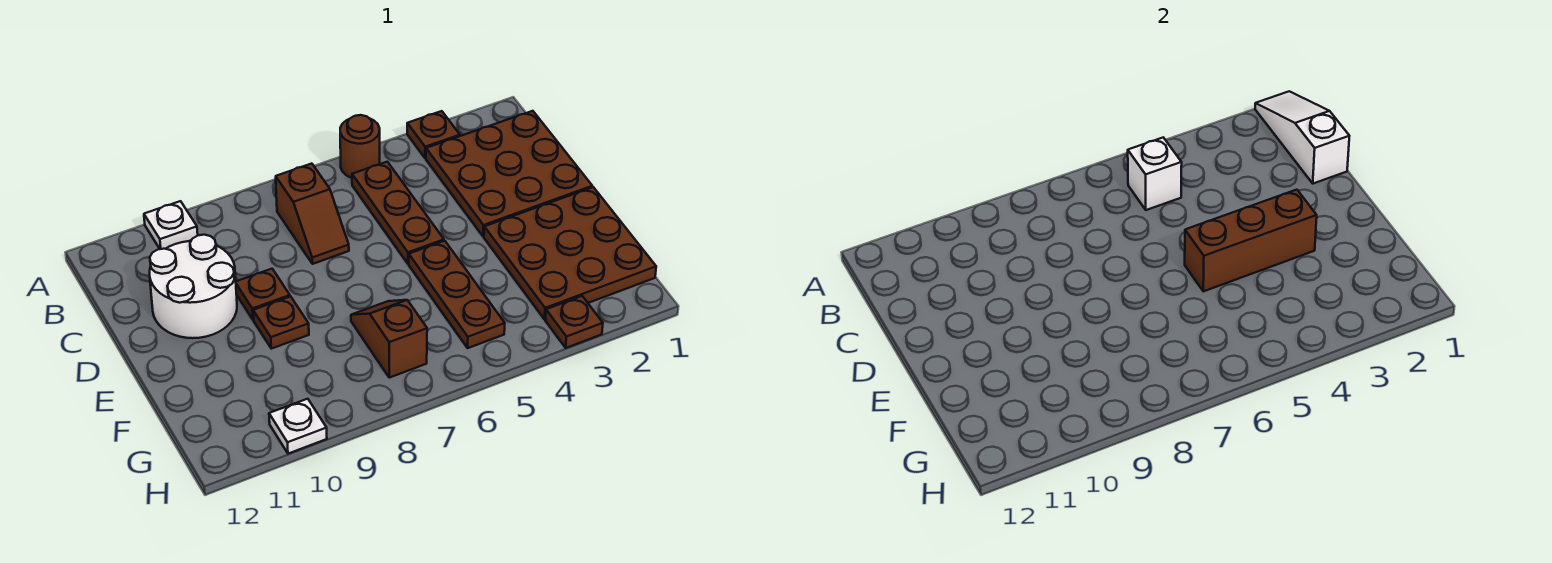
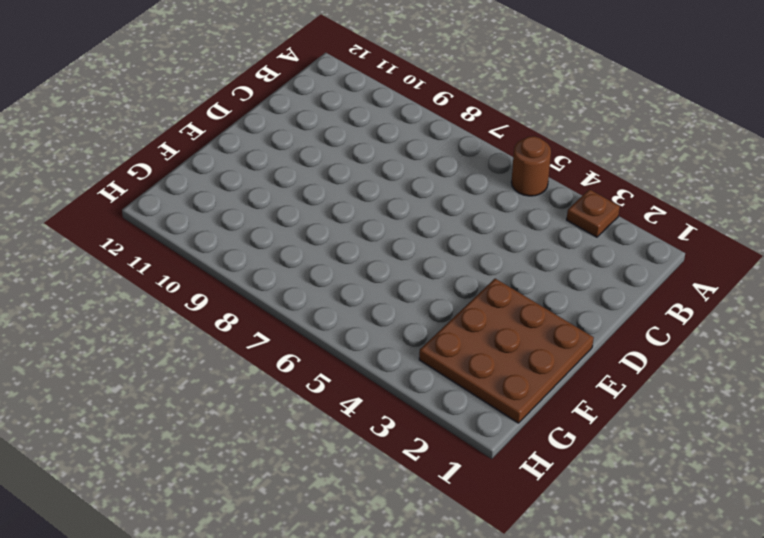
none -> white 1x1 plate [144,201,198,249]
none -> brown 3x3 plate [426,111,592,237]
none -> brown 1x3 plate [352,162,444,264]

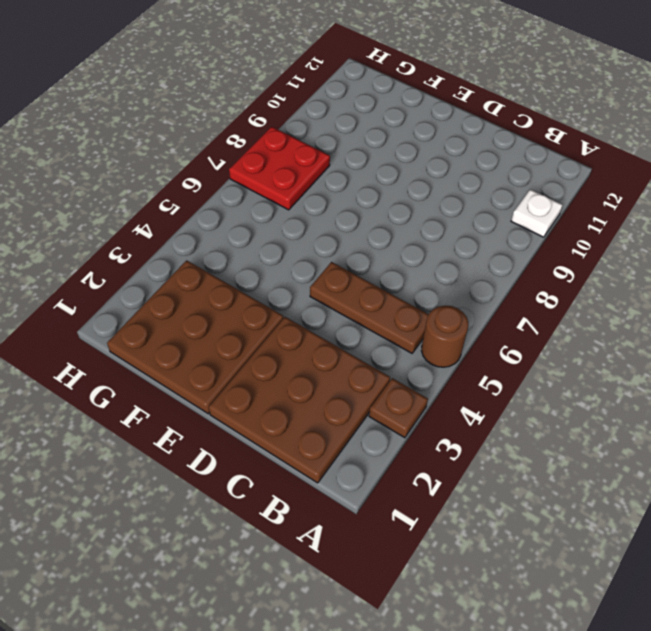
red 2x2 plate [229,127,330,210] -> brown 1x2 slope [351,300,427,378]
none -> brown 1x2 slope [276,164,349,264]
none -> white 2x2 round brick [150,235,237,338]
none -> brown 1x1 plate [236,269,290,320]

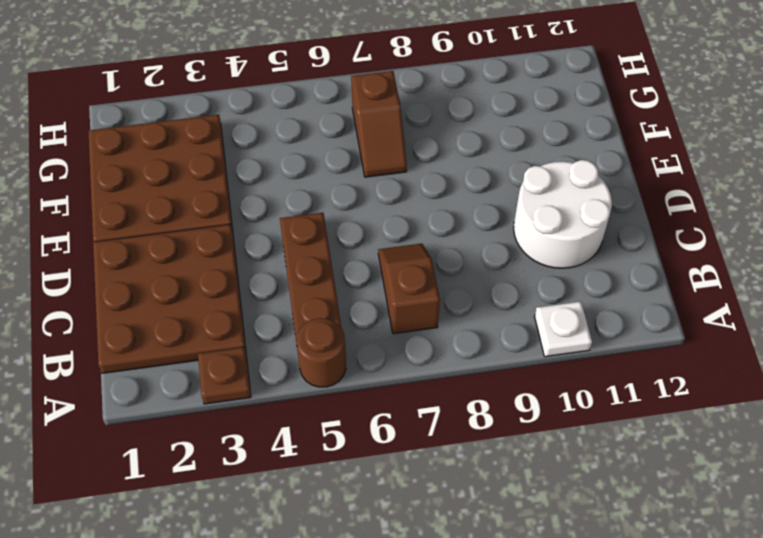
none -> brown 1x1 plate [236,269,290,320]
none -> brown 1x3 plate [409,241,505,348]
none -> brown 1x1 plate [253,296,309,349]

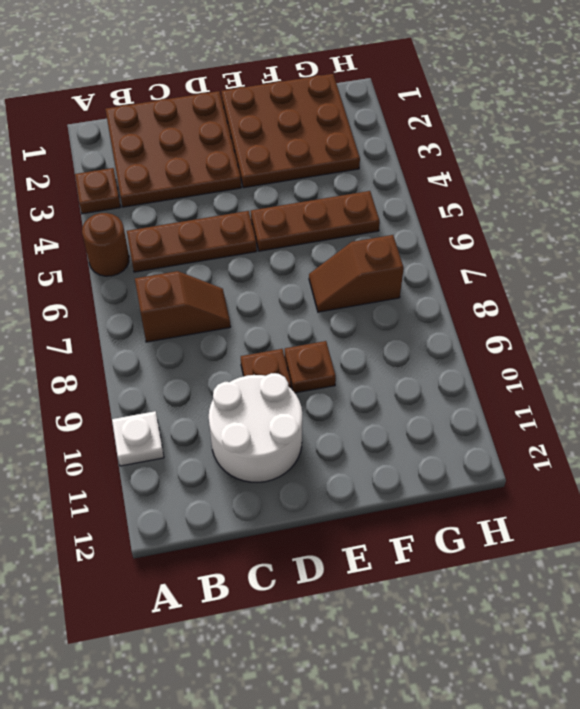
none -> brown 1x1 plate [545,296,603,348]
none -> white 1x1 plate [269,399,327,454]
none -> white 1x3 slope [1255,91,1349,184]

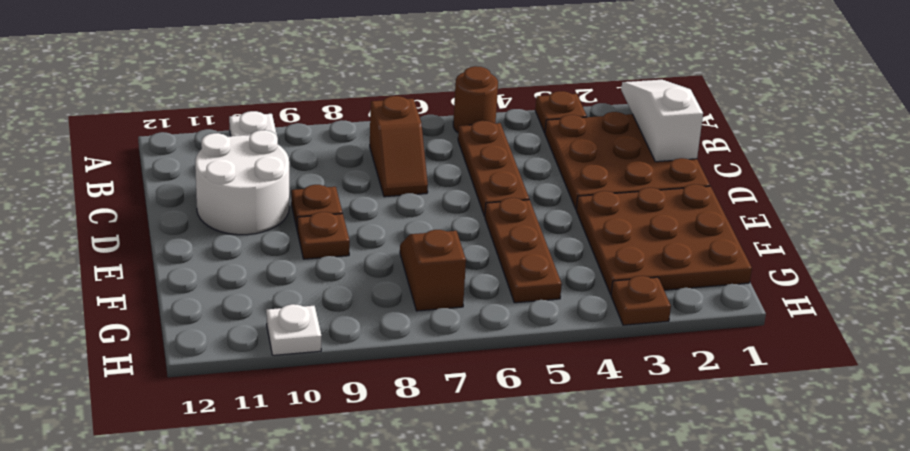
none -> white 1x1 brick [1128,137,1182,210]
none -> brown 1x3 brick [1185,190,1317,291]

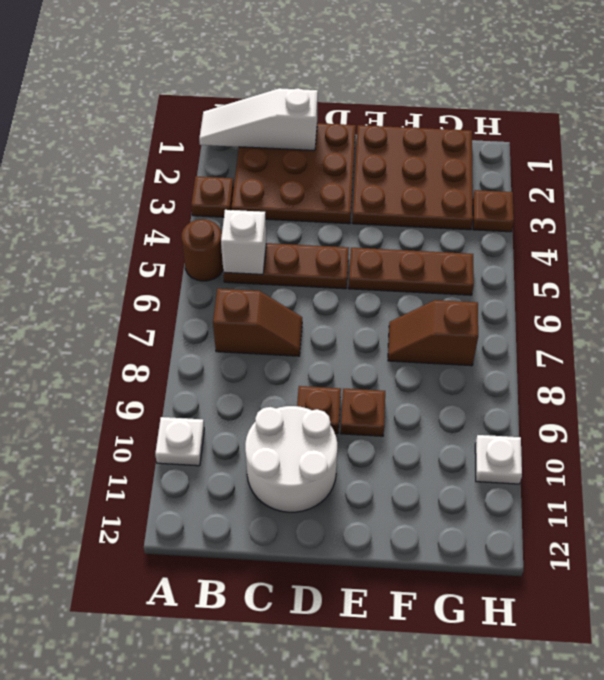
none -> brown 1x3 brick [1185,190,1317,291]

